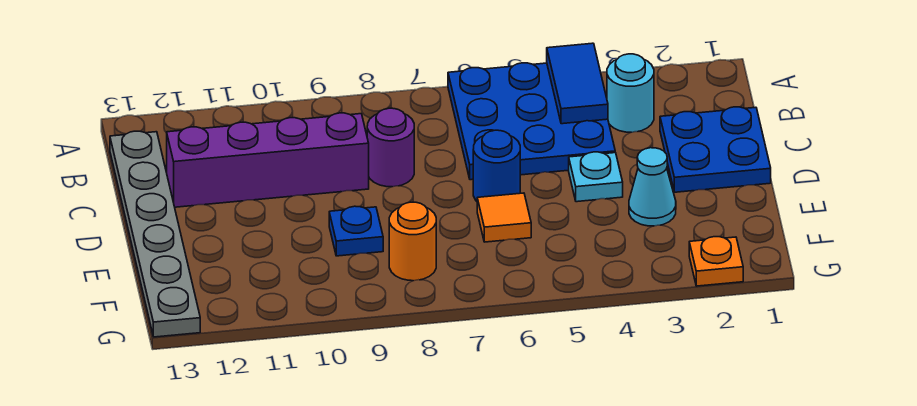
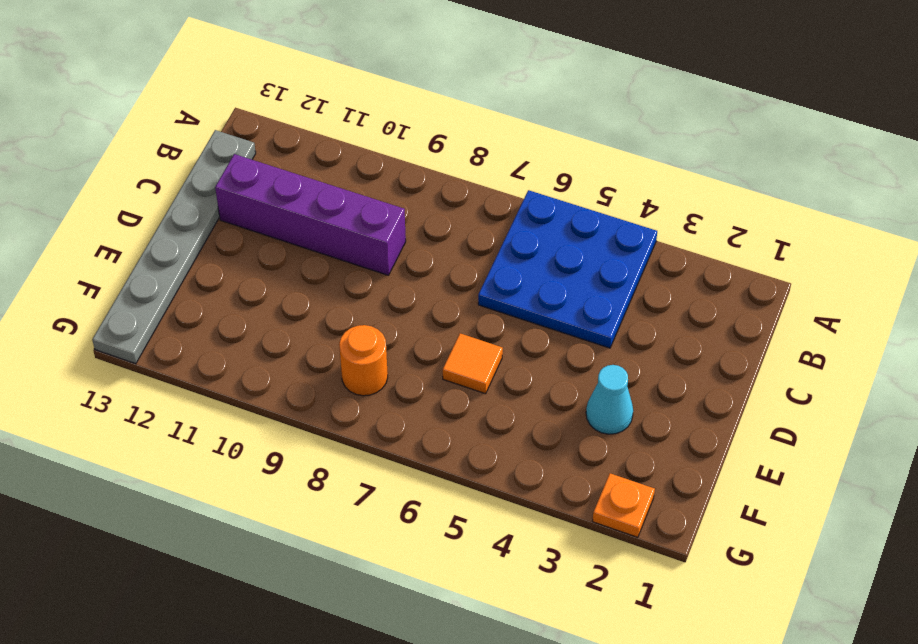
none -> cyan 1x1 round brick [607,54,654,132]
none -> blue 2x2 plate [660,107,771,192]
none -> purple 1x1 round brick [367,108,414,187]

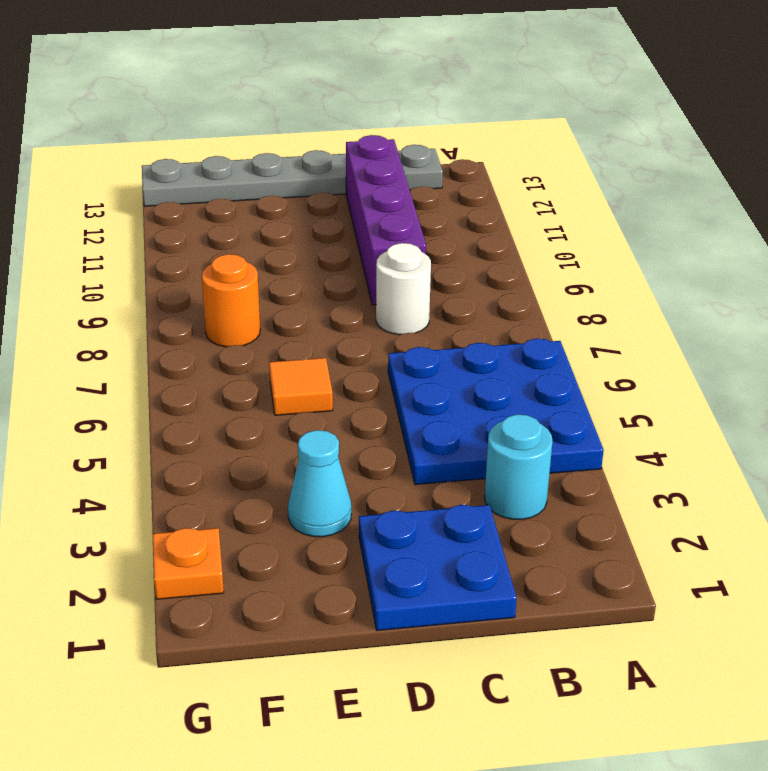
white 1x1 round brick [376,243,431,335] -> purple 1x1 round brick [367,108,414,187]
none -> cyan 1x1 plate [569,152,623,202]
none -> blue 1x1 round brick [473,130,520,201]
none -> blue 1x1 plate [329,206,383,256]

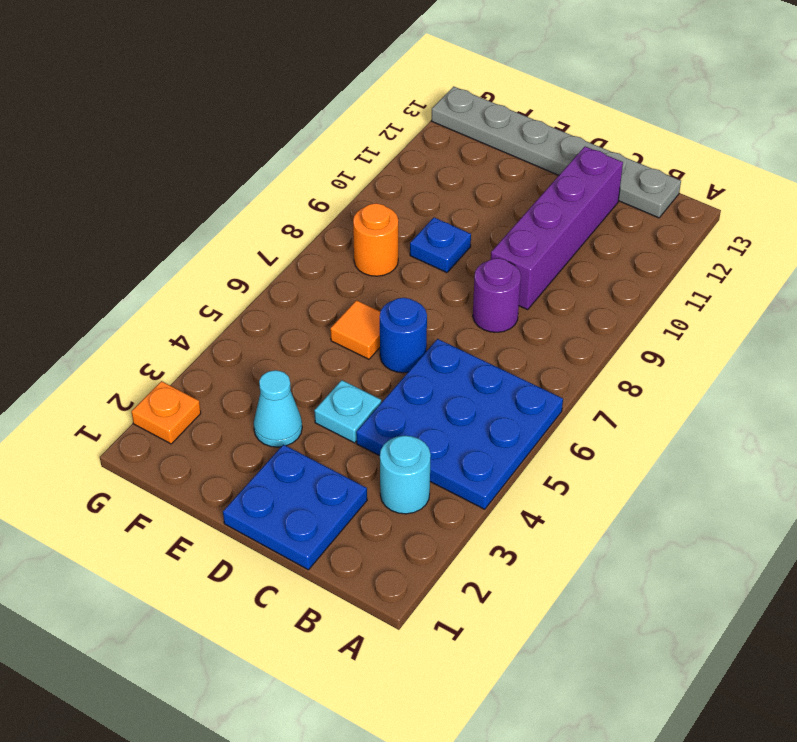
none -> blue 1x2 tile [547,43,608,124]

